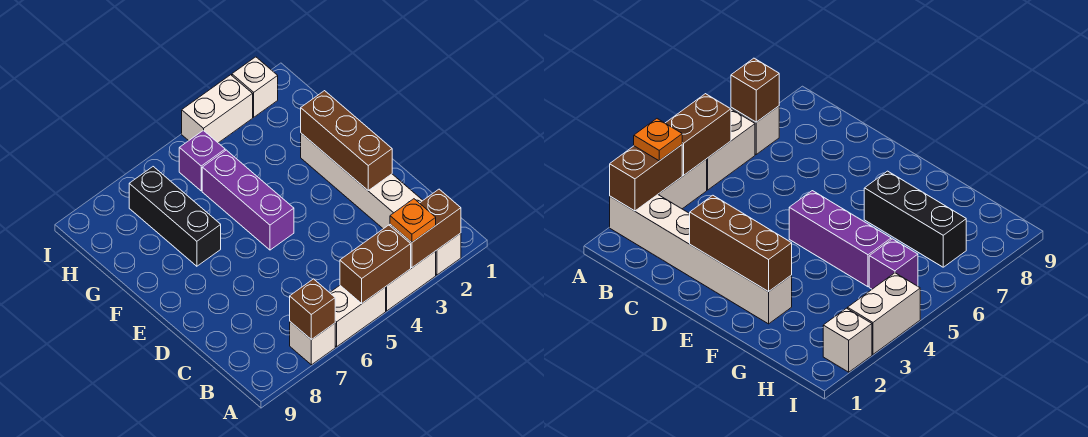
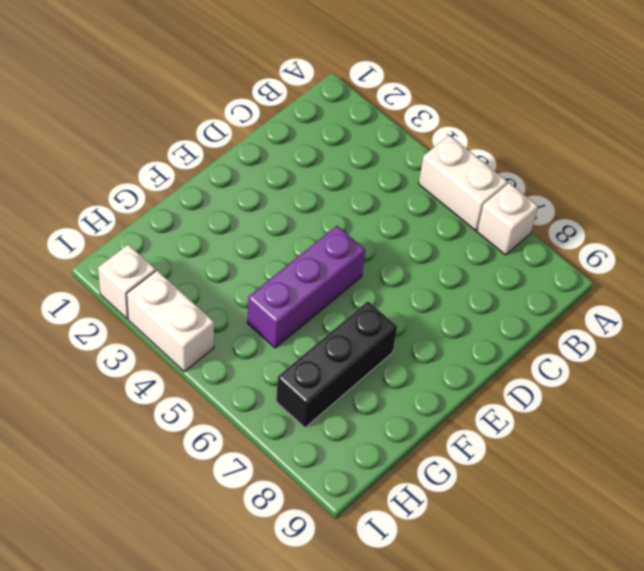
none -> white 1x6 brick [301,133,461,275]
none -> white 1x2 brick [386,251,436,311]
none -> purple 1x1 brick [179,130,225,191]

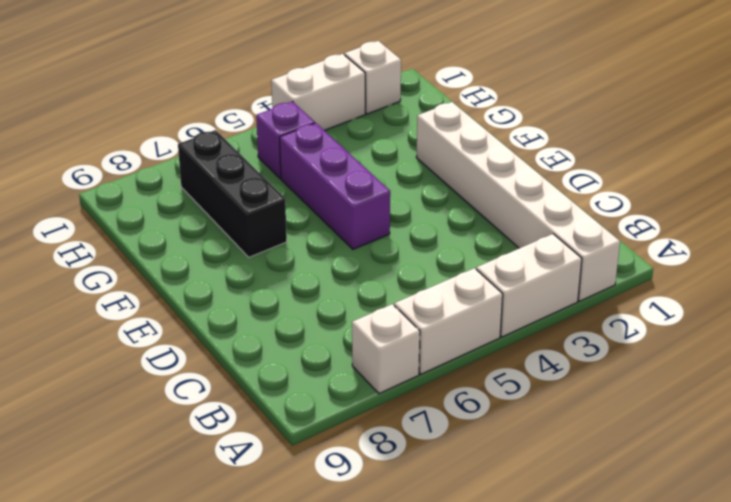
none -> brown 1x2 brick [390,189,461,268]
none -> brown 1x2 brick [340,225,411,303]
none -> brown 1x1 brick [290,279,335,340]

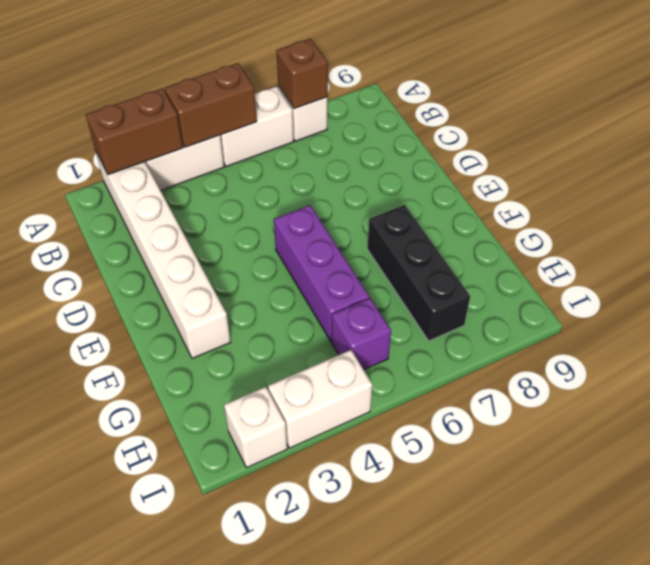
none -> brown 1x3 brick [301,91,392,190]
none -> orange 1x1 plate [390,199,436,242]

